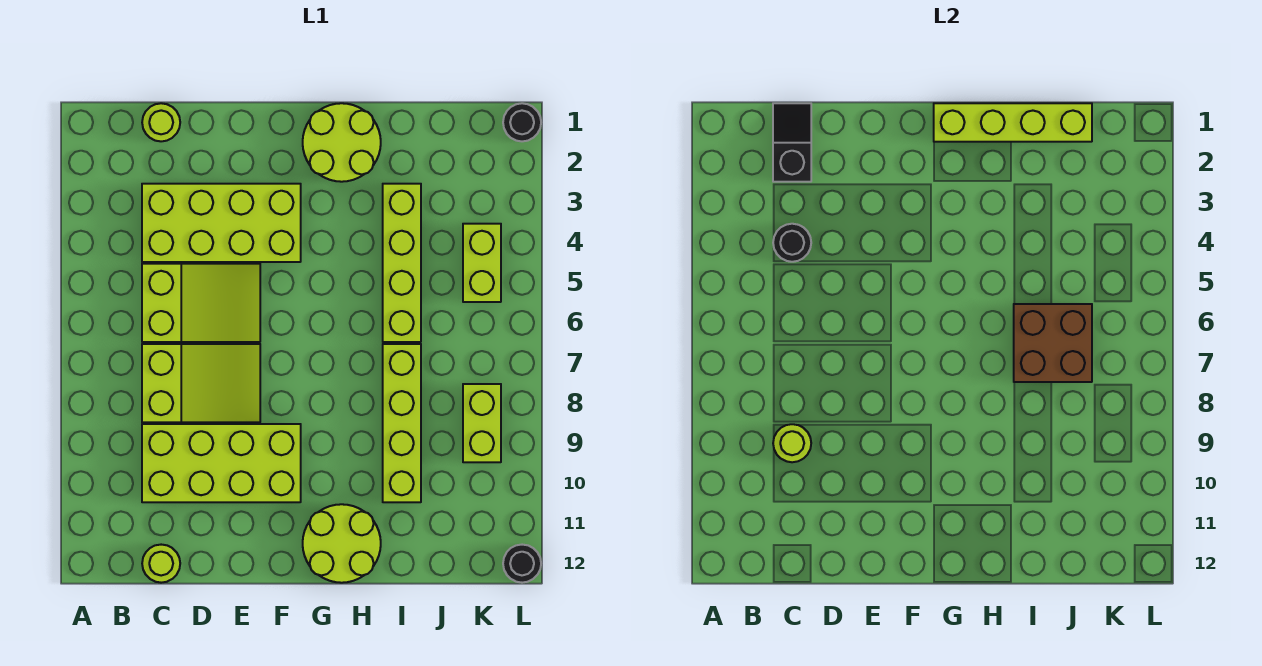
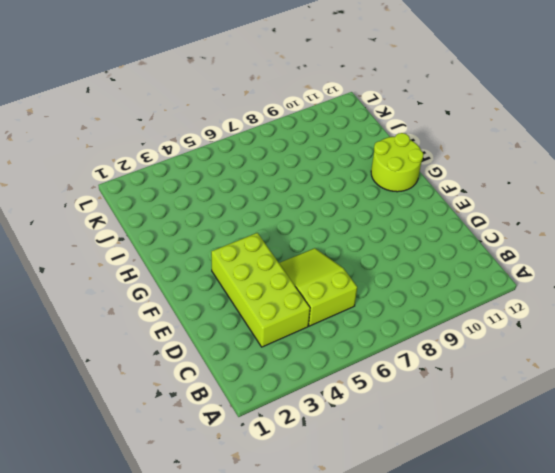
none -> lime 1x1 round brick [142,103,180,141]
none -> lime 2x3 slope [142,344,260,422]
none -> lime 2x4 brick [142,424,301,502]

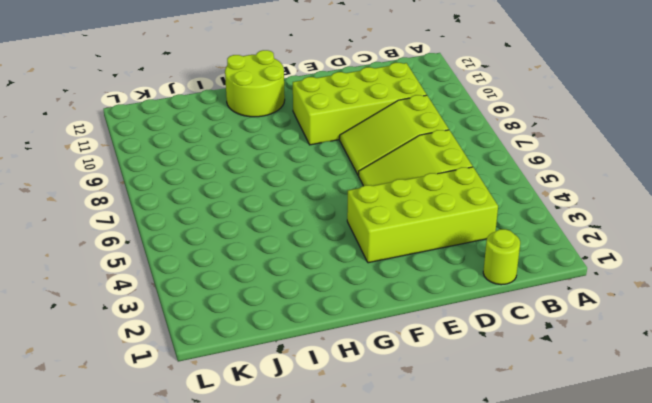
none -> lime 1x1 round brick [142,545,180,583]
none -> lime 2x2 round brick [303,103,381,182]
none -> lime 1x4 brick [383,184,421,342]

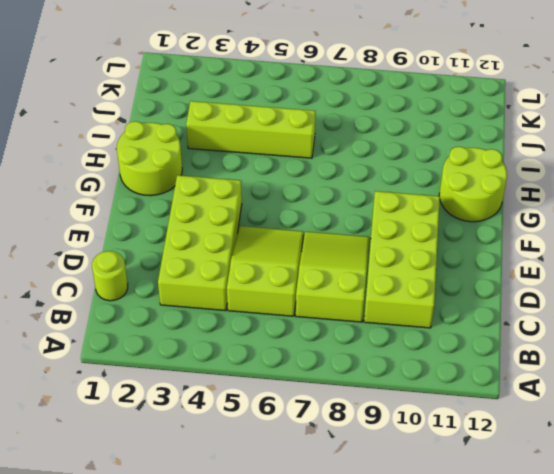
none -> lime 1x1 round brick [142,545,180,583]
none -> lime 1x4 brick [383,344,421,502]
none -> lime 1x2 brick [463,224,501,302]

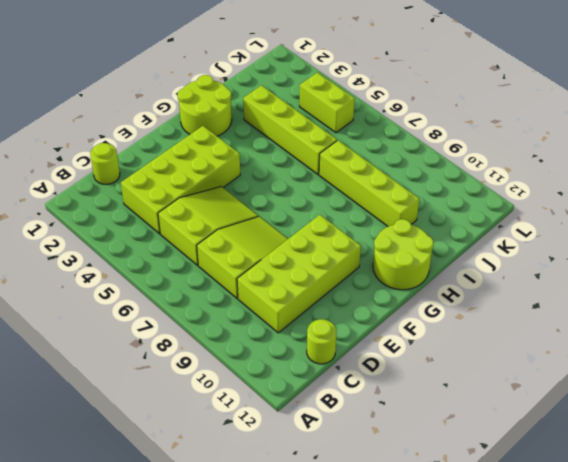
none -> lime 1x2 brick [463,384,501,462]
none -> black 1x1 round brick [503,103,541,141]
none -> black 1x1 round brick [503,545,541,583]

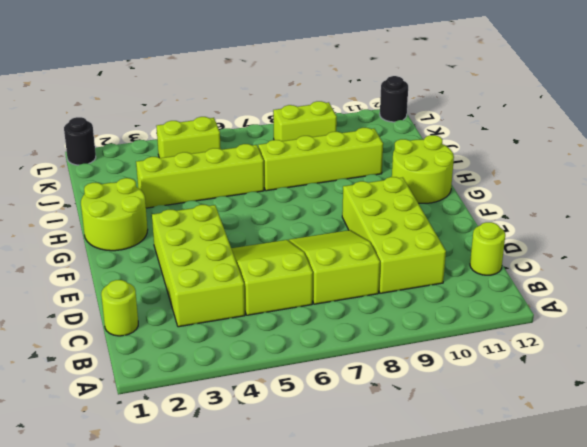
none -> black 1x2 slope [773,103,811,182]
none -> black 1x1 round brick [773,224,811,262]
none -> lime 1x1 round brick [773,424,811,462]

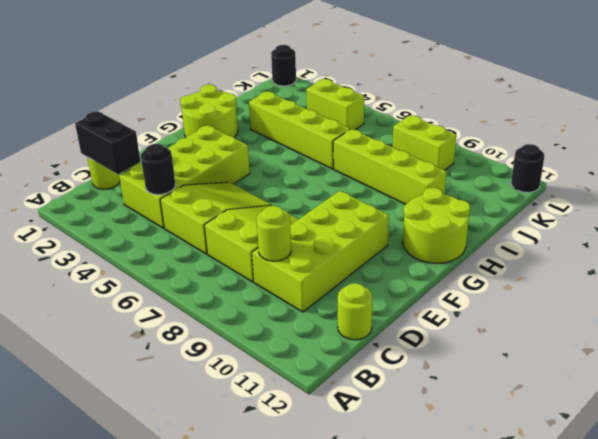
black 1x2 brick [75,111,141,174] -> black 1x2 slope [773,103,811,182]
none -> lime 1x4 brick [934,103,1092,142]
none -> brown 2x2 brick [1014,304,1092,382]

